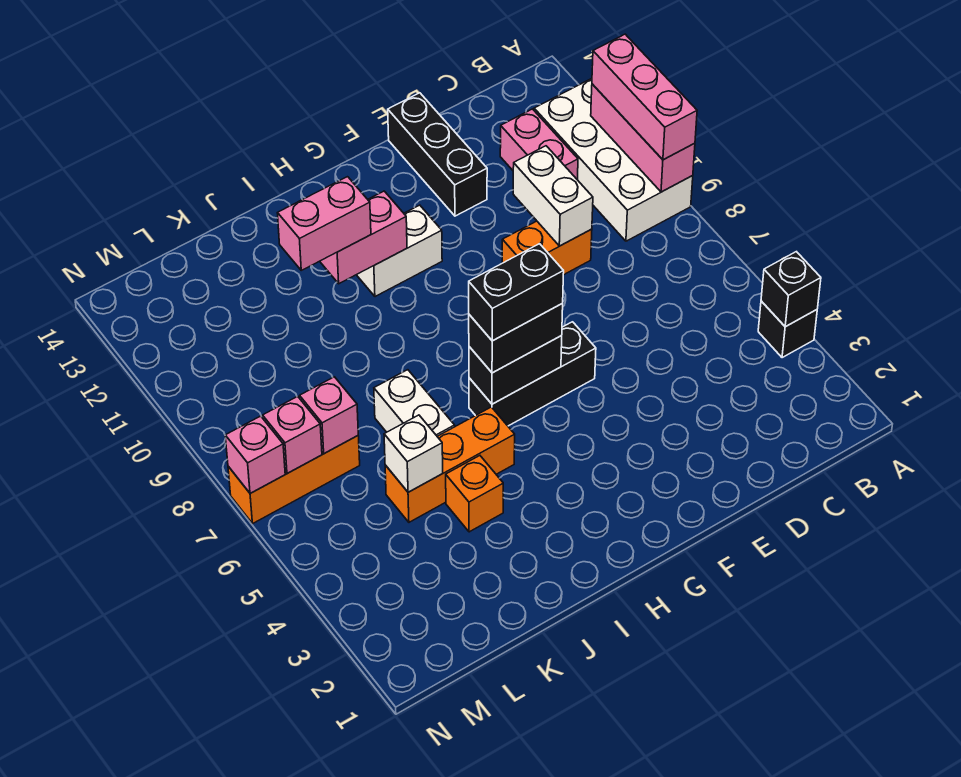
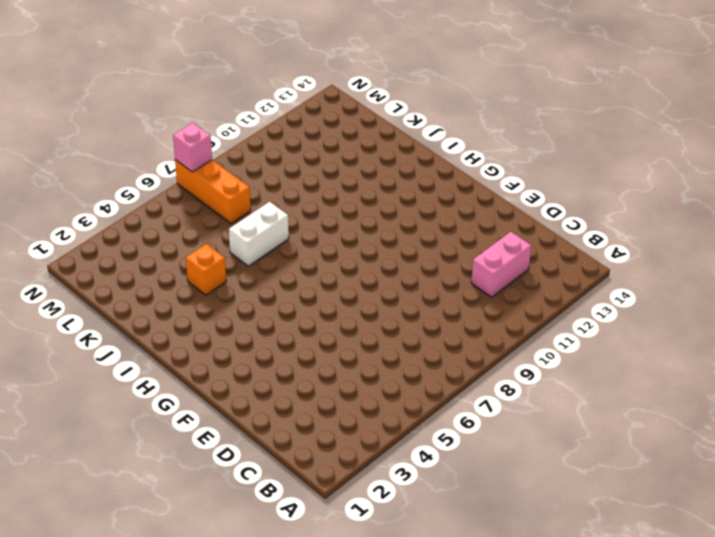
none -> black 1x1 brick [758,301,817,358]
none -> white 2x4 brick [534,79,693,241]
none -> orange 1x2 brick [502,221,592,275]

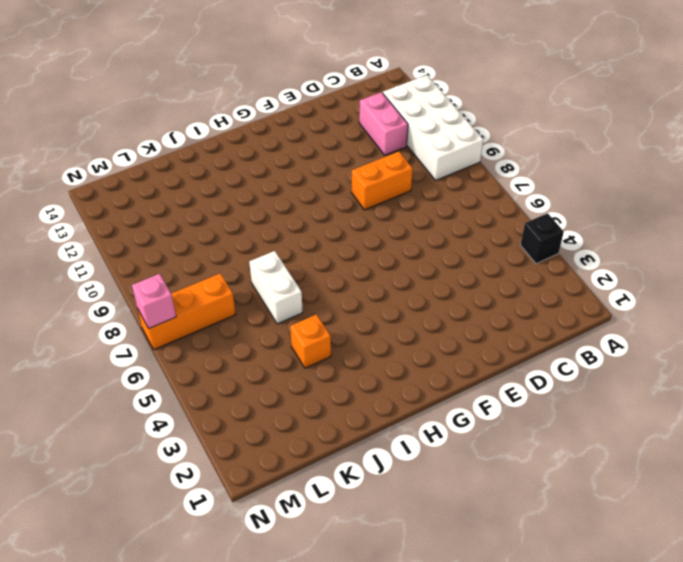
none -> black 1x3 brick [388,93,487,216]
none -> black 1x3 brick [469,322,596,426]
none -> white 1x2 brick [357,205,442,297]

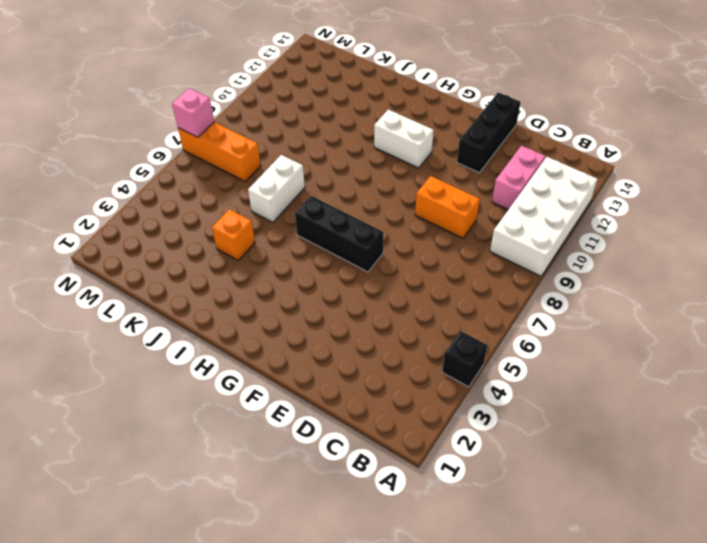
none -> orange 1x3 brick [385,407,515,522]
none -> black 1x1 brick [761,252,821,327]
none -> pink 1x3 brick [591,84,695,192]

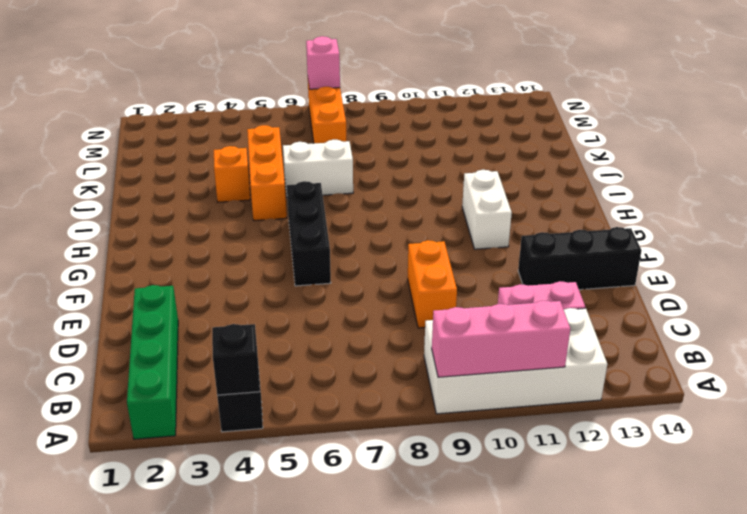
green 1x4 brick [127,285,178,439] -> none
none -> white 1x2 brick [513,146,593,246]
none -> black 1x2 brick [469,336,562,404]
none -> pink 1x2 brick [320,191,407,284]

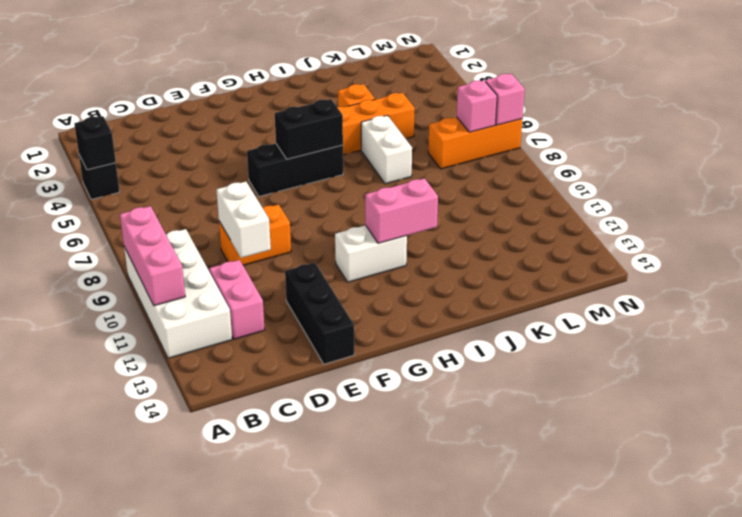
none -> white 1x1 brick [384,415,443,492]
none -> pink 1x1 brick [300,377,358,454]
none -> pink 1x3 brick [592,34,697,160]

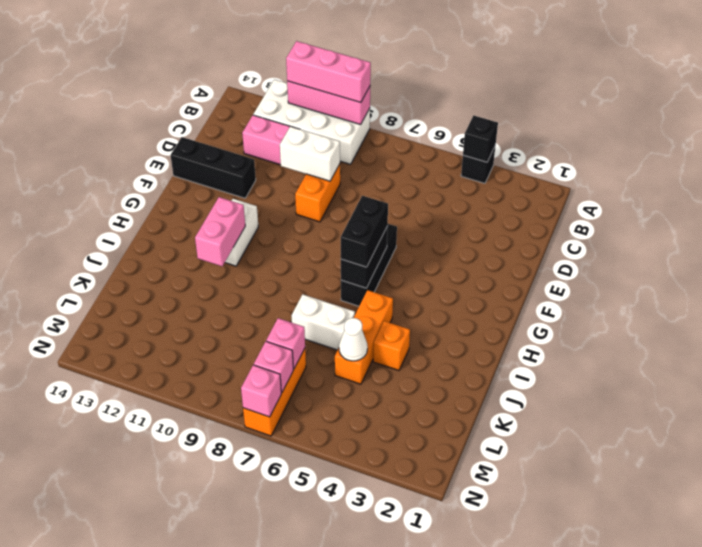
white 1x1 cone [339,318,368,361] -> white 1x1 brick [384,415,443,492]
none -> pink 1x2 brick [278,177,371,270]
none -> black 1x2 brick [469,244,564,341]

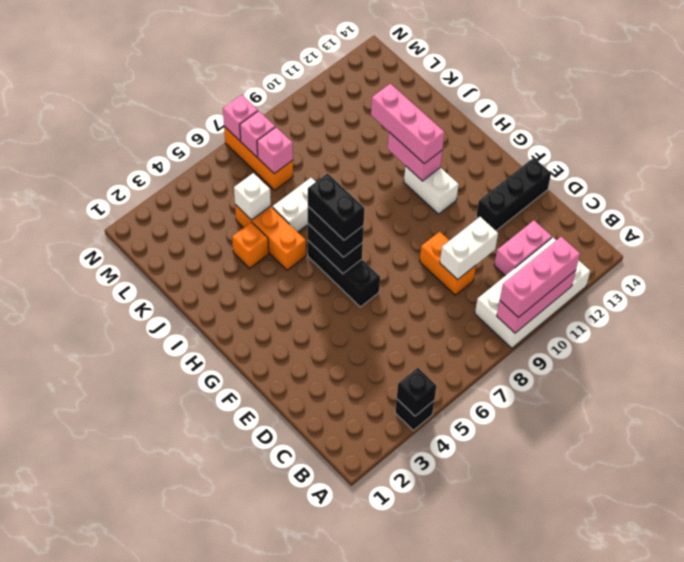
pink 1x3 brick [371,84,445,164] -> pink 1x2 brick [278,177,371,270]

